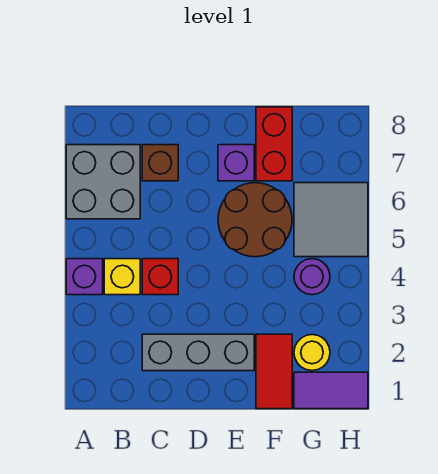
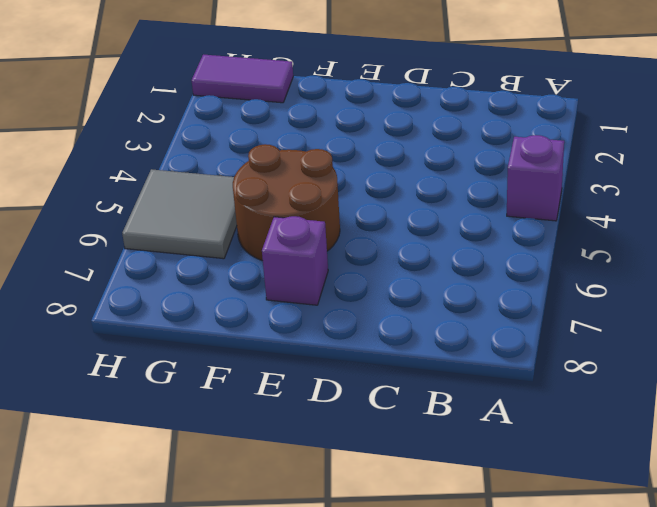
none -> grey 2x2 brick [66,145,140,219]
none -> yellow 1x1 brick [104,259,140,295]
none -> grey 1x3 brick [142,334,254,371]

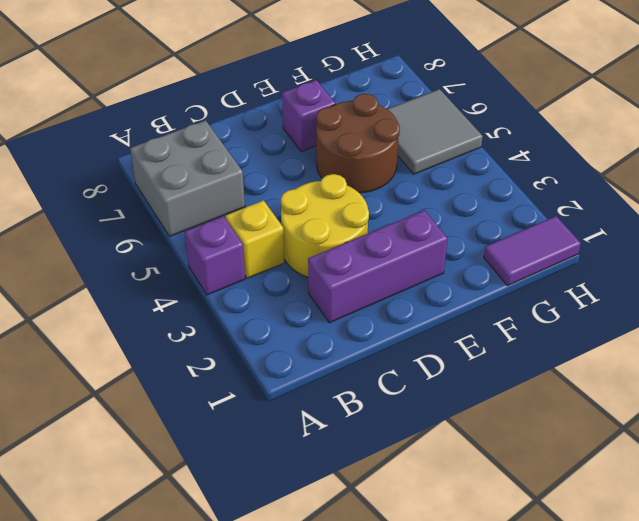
purple 1x3 brick [308,210,448,323] -> grey 1x3 brick [142,334,254,371]
yellow 2x2 round brick [281,174,369,277] -> red 1x1 brick [142,259,178,295]
none -> brown 1x1 brick [142,145,178,181]
none -> red 1x2 tile [256,334,292,409]
none -> red 1x2 brick [256,107,292,181]

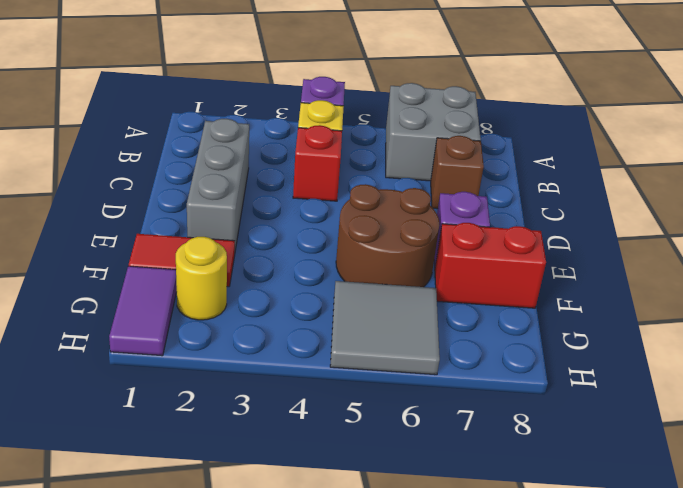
none -> purple 1x1 round brick [294,259,330,295]

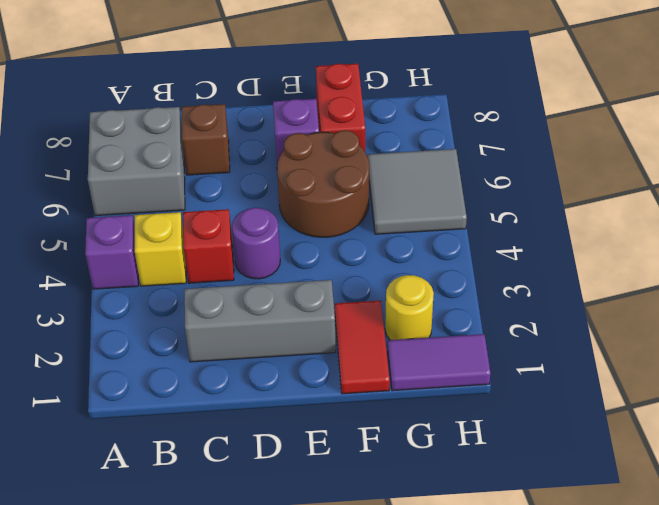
purple 1x1 round brick [232,208,280,279] -> purple 1x1 round brick moved to [294,259,330,295]

